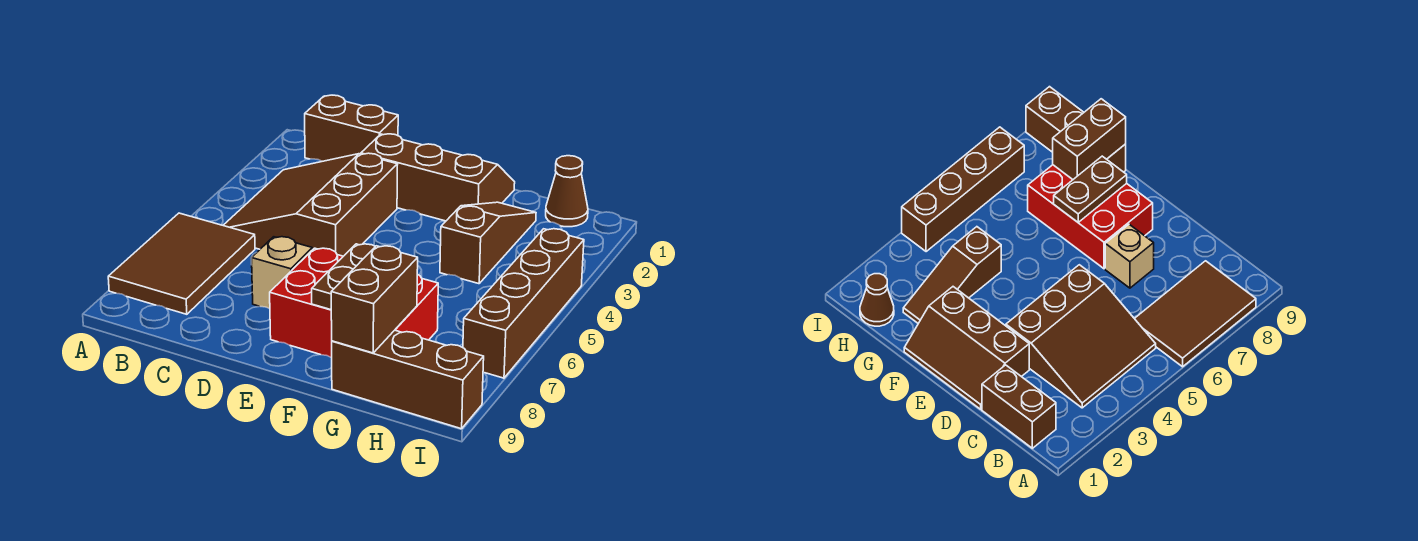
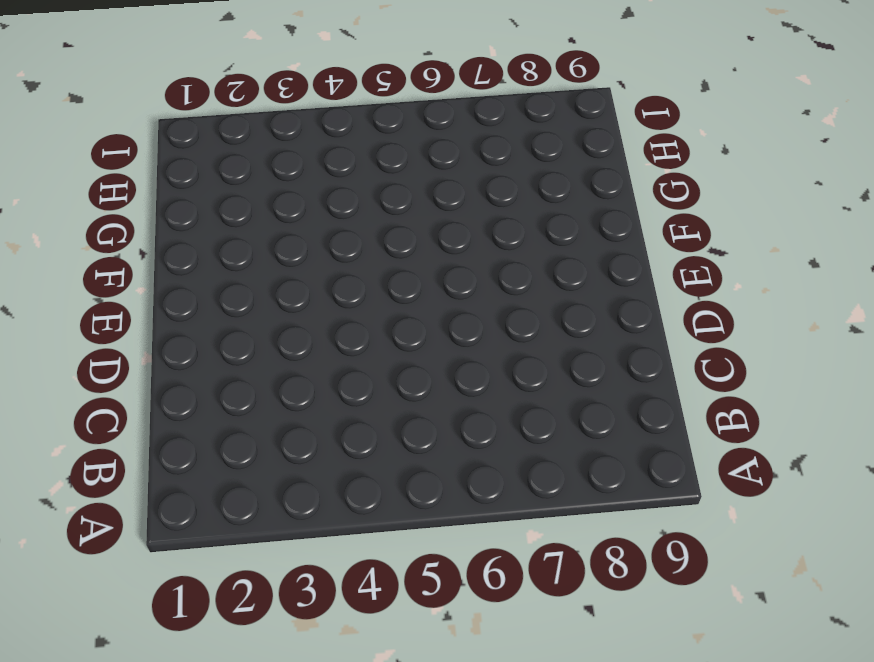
none -> brown 2x3 tile [108,213,255,314]
none -> brown 1x2 brick [305,95,398,161]
none -> brown 3x3 slope [223,153,398,256]

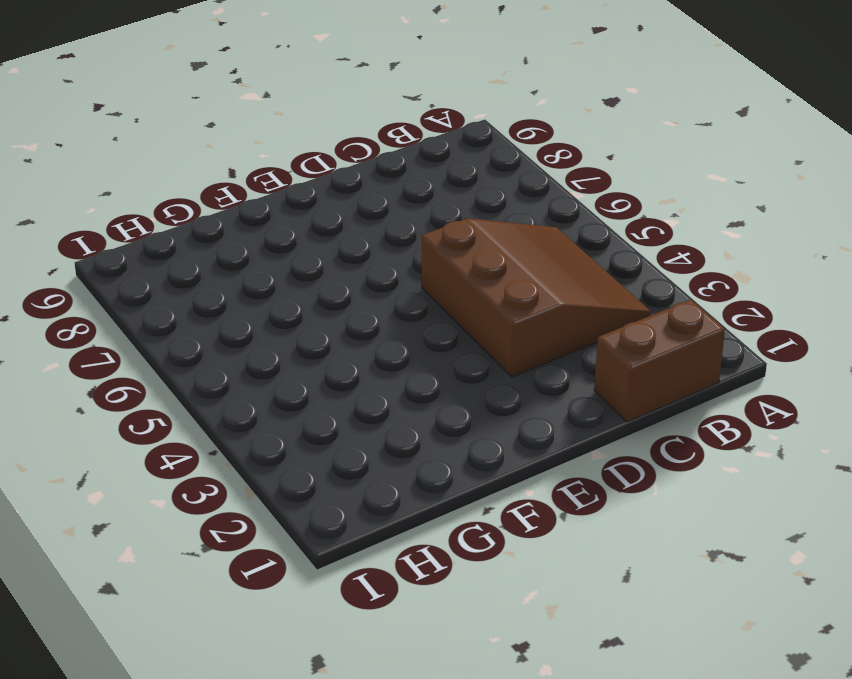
none -> brown 2x3 tile [108,213,255,314]
none -> brown 2x3 slope [361,134,515,221]
none -> tan 1x1 brick [251,237,312,309]

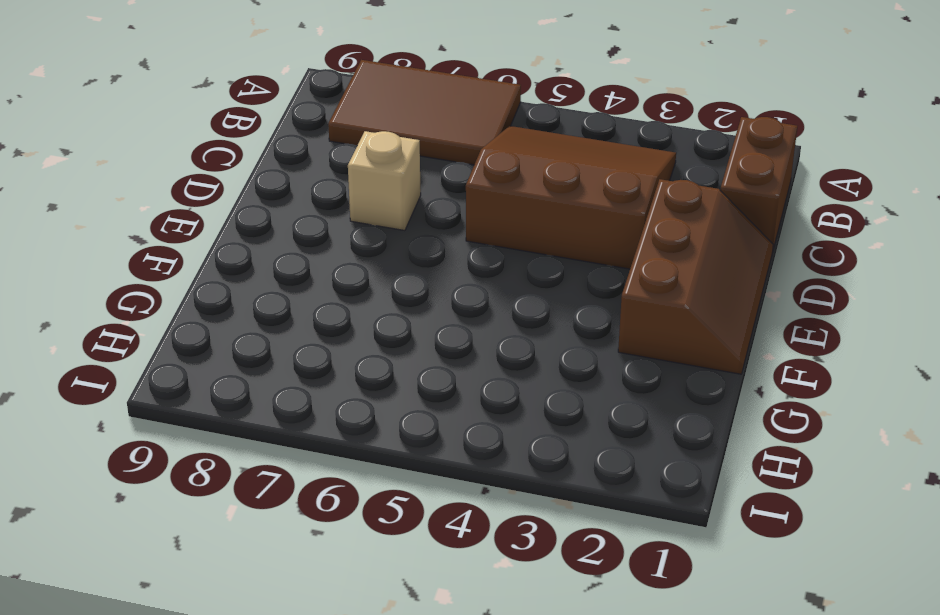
none -> red 2x3 brick [270,248,438,358]
none -> brown 1x3 slope [440,202,536,284]
none -> brown 1x3 brick [332,330,484,429]

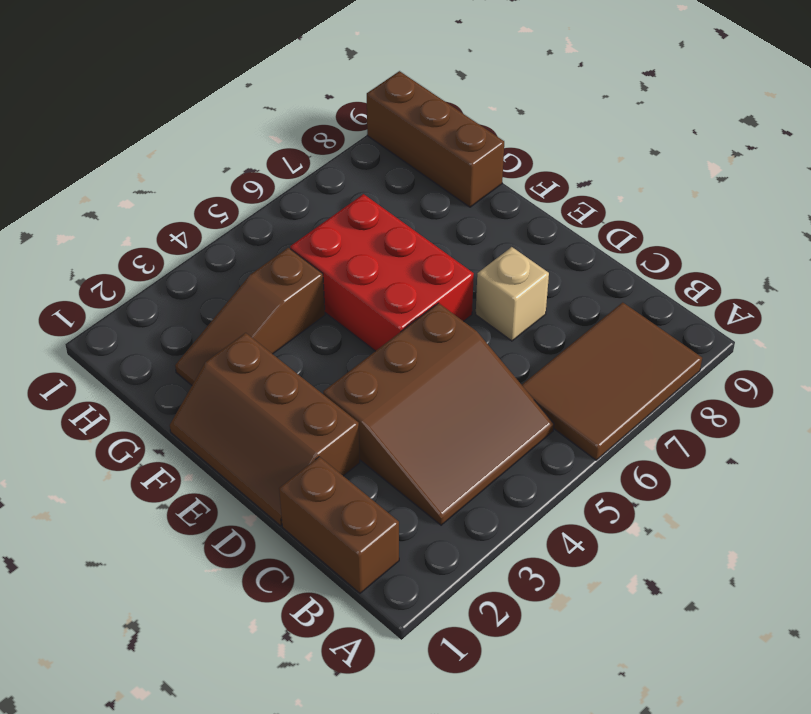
red 2x3 brick [290,194,474,351] -> red 2x3 brick moved to [270,248,438,358]
none -> brown 1x1 cone [546,156,588,227]
none -> brown 1x4 brick [463,229,584,378]
none -> brown 1x2 plate [312,244,375,310]

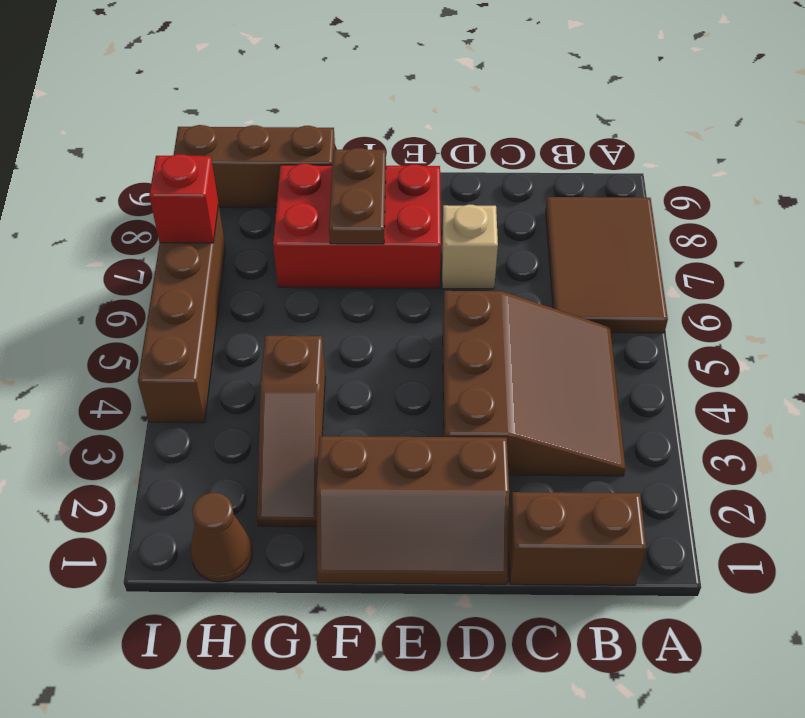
red 1x1 brick [149,154,218,243] -> none
none -> brown 1x2 brick [331,246,418,353]

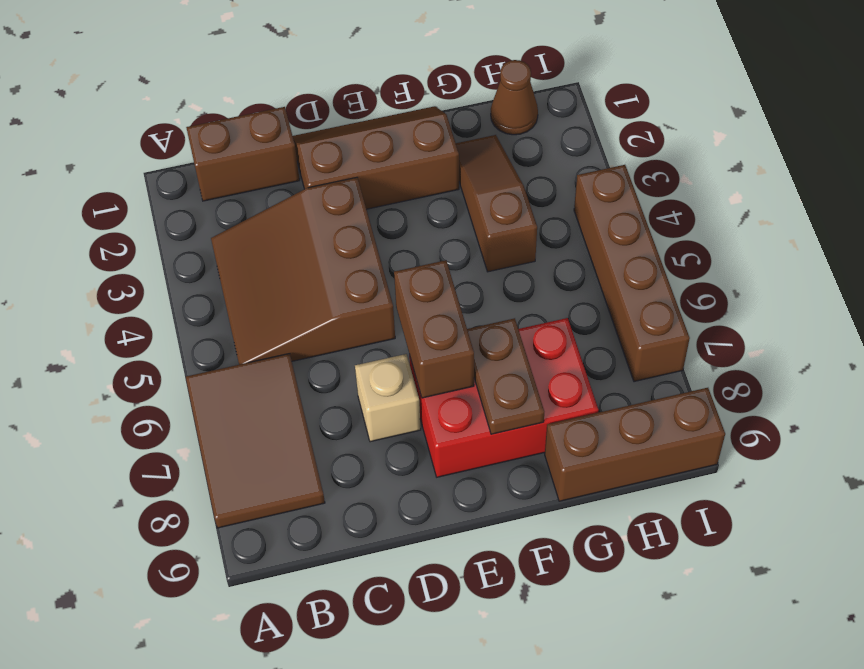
brown 1x2 brick [394,260,474,398] -> brown 1x2 brick moved to [331,246,418,353]

